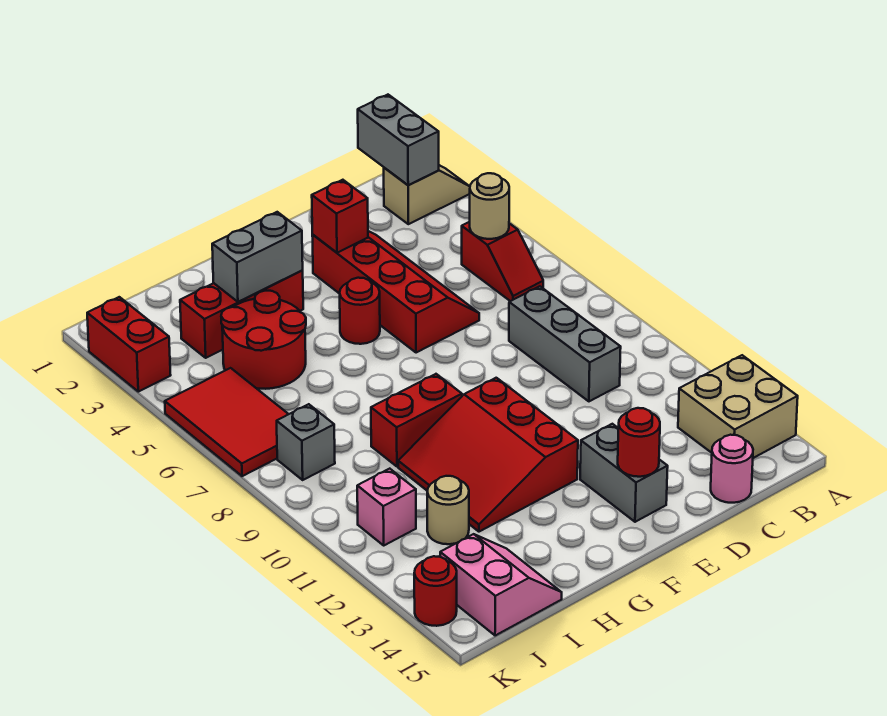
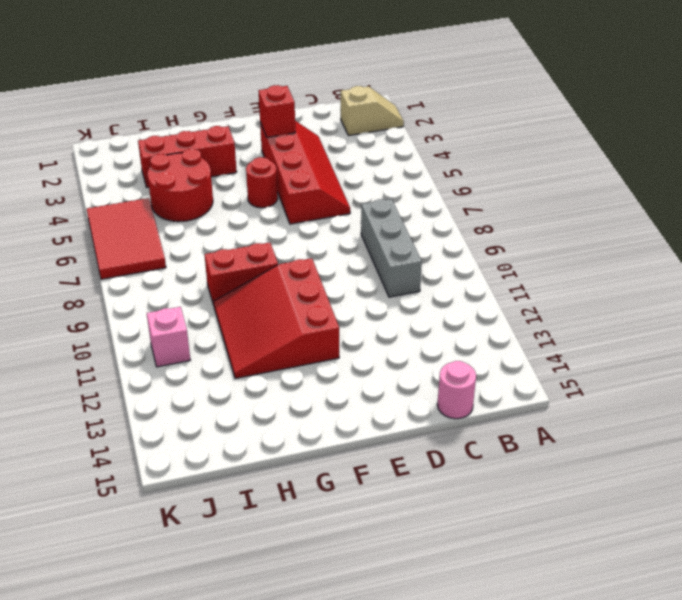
none -> tan 2x2 brick [678,355,798,458]
none -> red 1x2 slope [462,222,543,301]
none -> grey 1x2 brick [580,424,668,522]

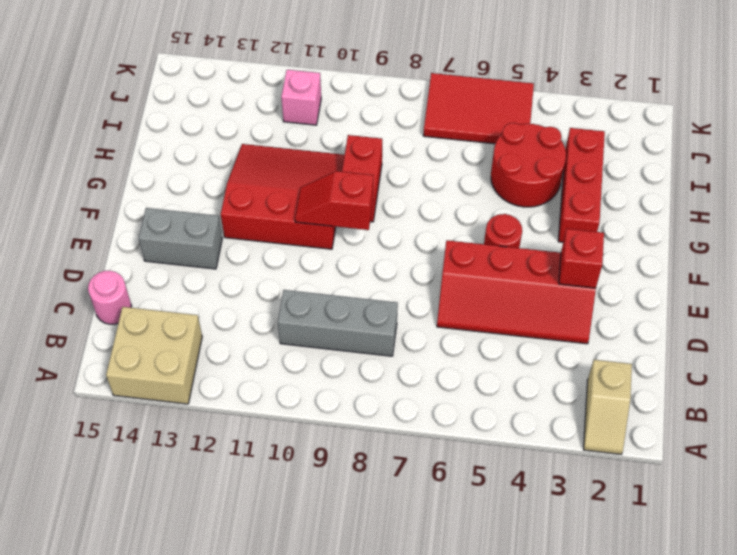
red 1x2 slope [295,171,373,230] -> red 1x2 slope moved to [462,222,543,301]
none -> tan 1x1 round brick [427,476,469,544]
none -> pink 2x2 slope [440,534,562,636]
none -> grey 1x1 brick [277,404,335,480]

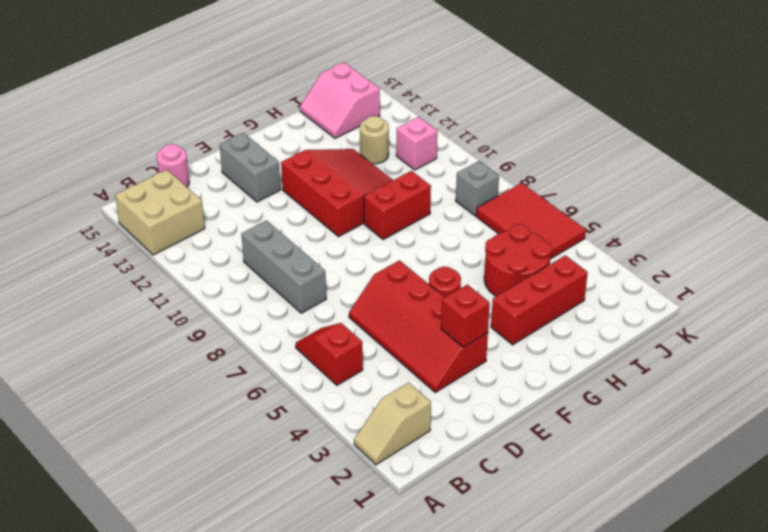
none -> red 1x2 brick [87,297,171,392]
none -> red 1x1 round brick [414,556,457,626]
none -> grey 1x2 brick [358,95,439,185]

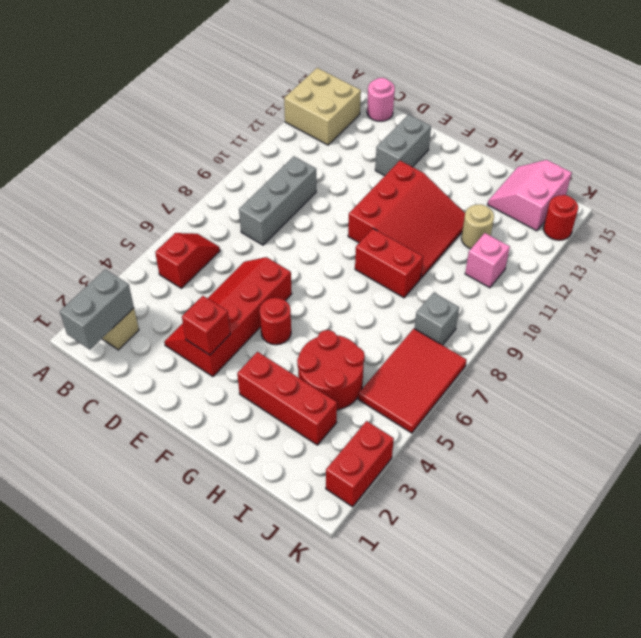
none -> tan 1x1 round brick [470,173,509,239]
none -> red 1x1 round brick [618,408,660,477]
none -> grey 1x2 brick [212,212,303,302]

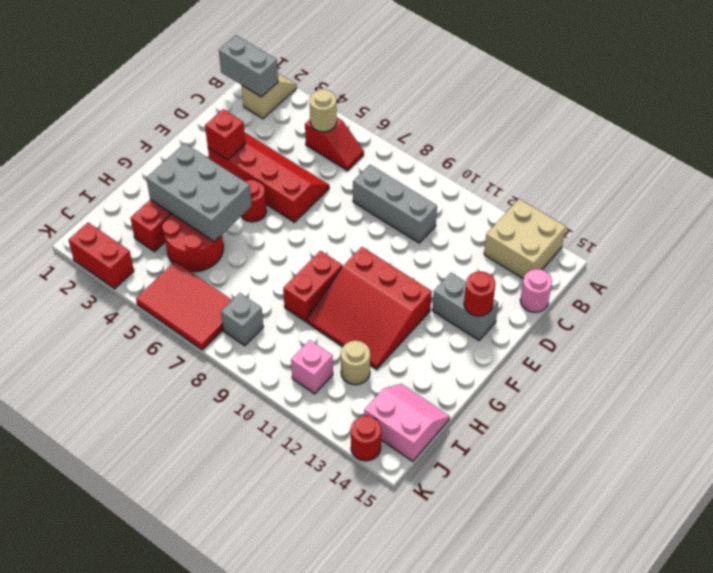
grey 2x3 brick [146,143,252,242] -> grey 1x2 brick [212,212,303,302]

